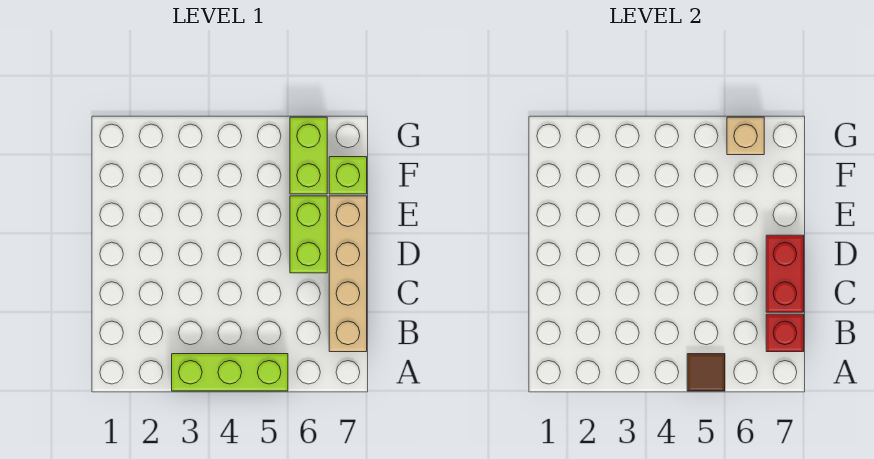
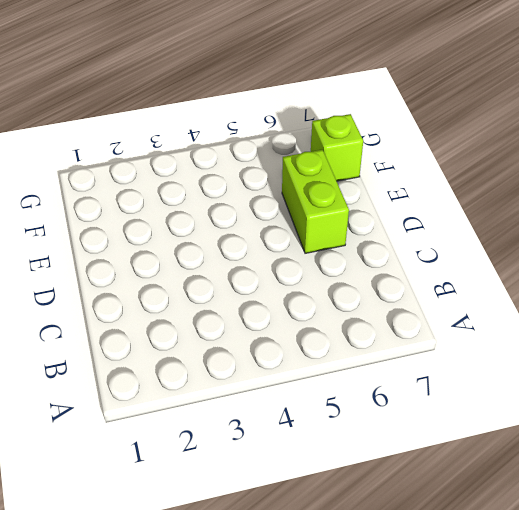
none -> lime 1x3 brick [172,354,288,391]
none -> tan 1x4 brick [329,196,367,352]

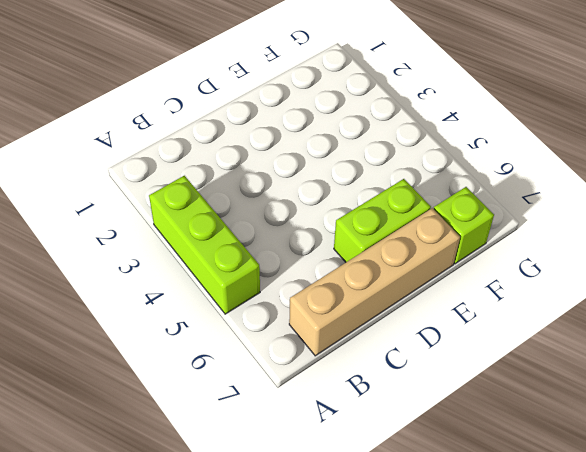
none -> lime 1x2 brick [290,117,327,194]
none -> brown 1x1 tile [687,354,725,391]

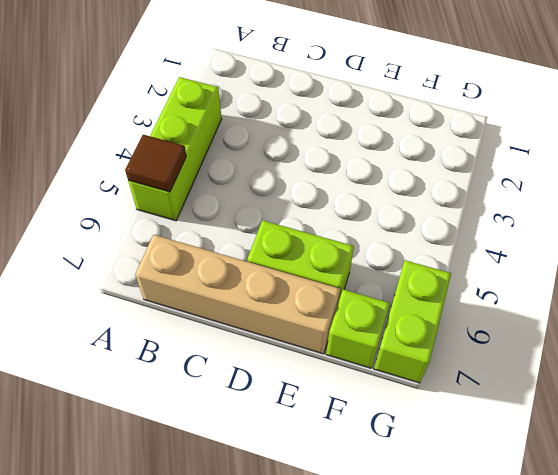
lime 1x2 brick [374,260,451,383] -> lime 1x2 brick turned to [290,117,327,194]
none -> red 1x1 brick [766,314,804,352]
none -> red 1x2 brick [766,235,804,312]

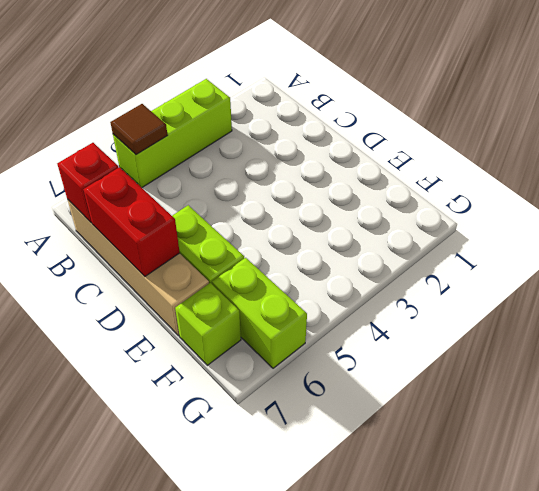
none -> tan 1x1 brick [727,117,764,155]

